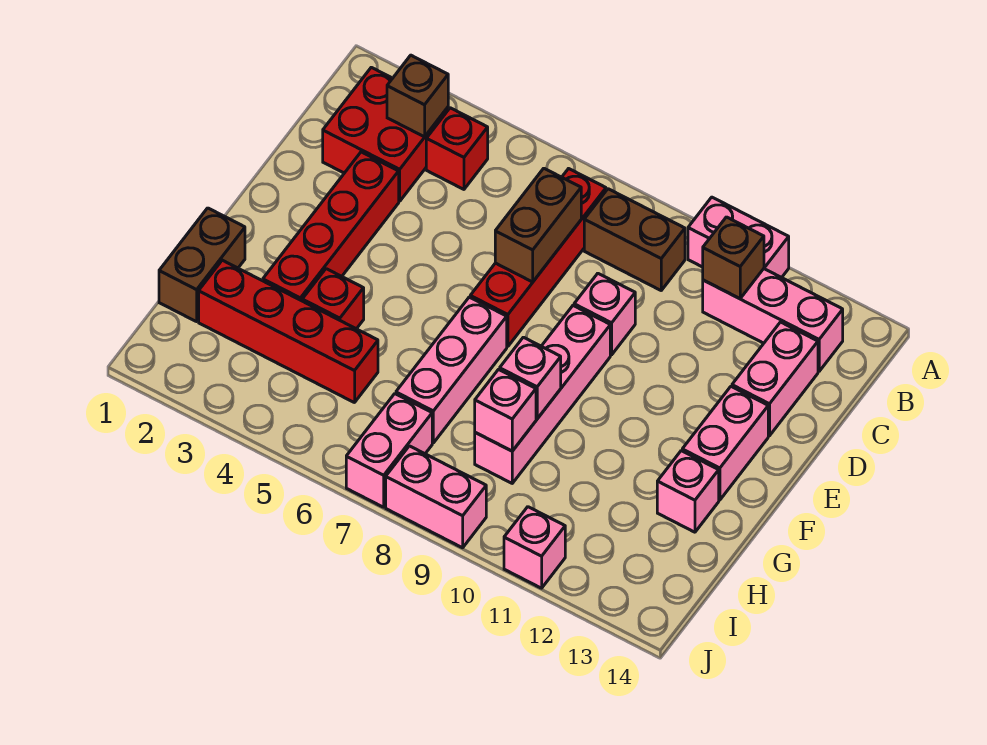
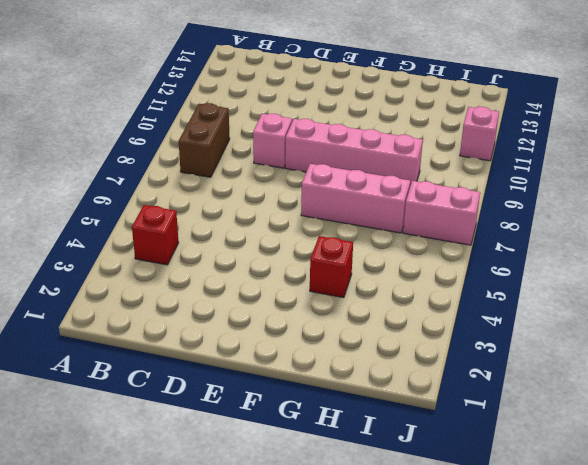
none -> pink 1x2 brick [688,197,789,278]
none -> red 2x2 brick [323,67,448,201]
none -> red 1x4 brick [470,169,606,347]

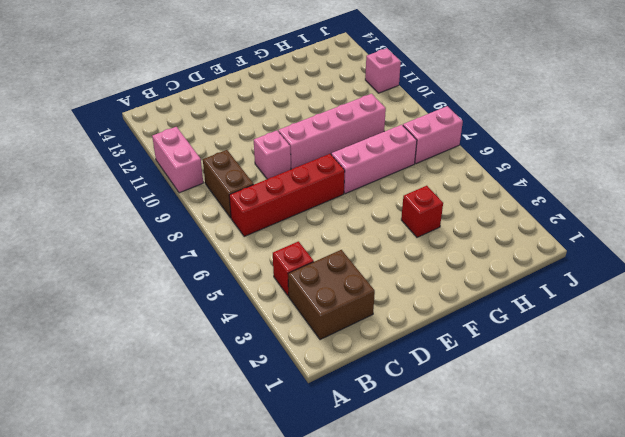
brown 2x2 brick [288,250,375,340] -> red 2x2 brick [323,67,448,201]
none -> pink 1x3 brick [703,269,843,371]
none -> pink 1x2 brick [732,322,818,436]
none -> red 1x4 brick [263,152,399,301]

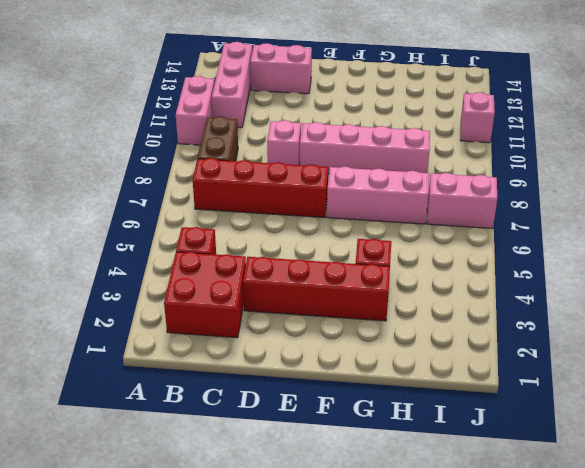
none -> pink 1x2 brick [682,387,768,500]
none -> brown 1x2 brick [159,208,245,322]
none -> pink 1x1 brick [657,451,719,532]

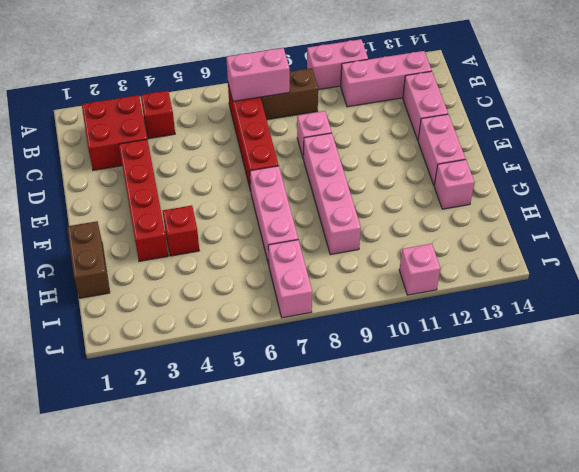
pink 1x2 brick [226,48,290,101] -> pink 1x2 brick moved to [386,446,486,548]
none -> red 1x4 brick [199,260,378,403]
none -> brown 1x1 brick [387,55,448,137]
none -> brown 1x1 brick [703,217,764,299]

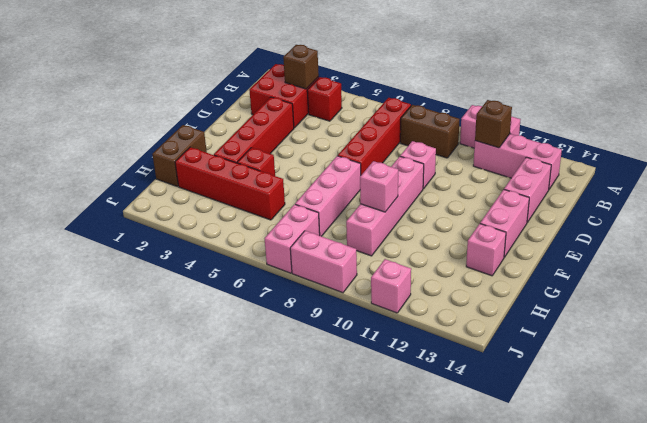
none -> brown 1x2 brick [495,168,581,282]
none -> pink 1x1 brick [475,369,536,451]

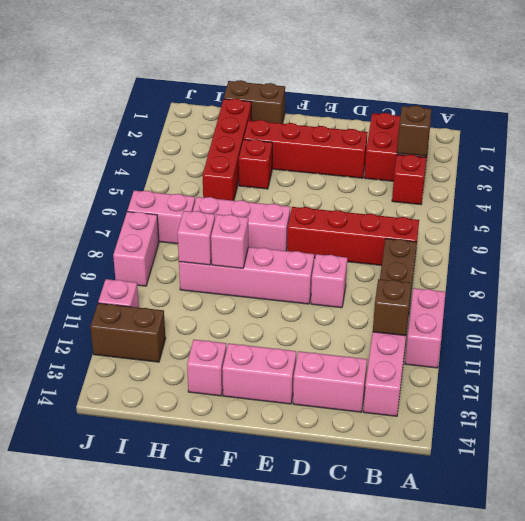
brown 1x2 brick [90,303,166,362] -> brown 1x2 brick moved to [495,168,581,282]

